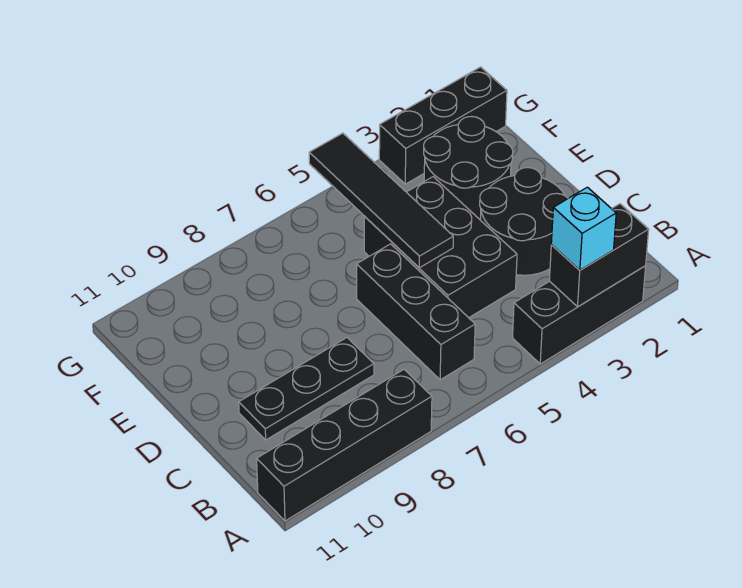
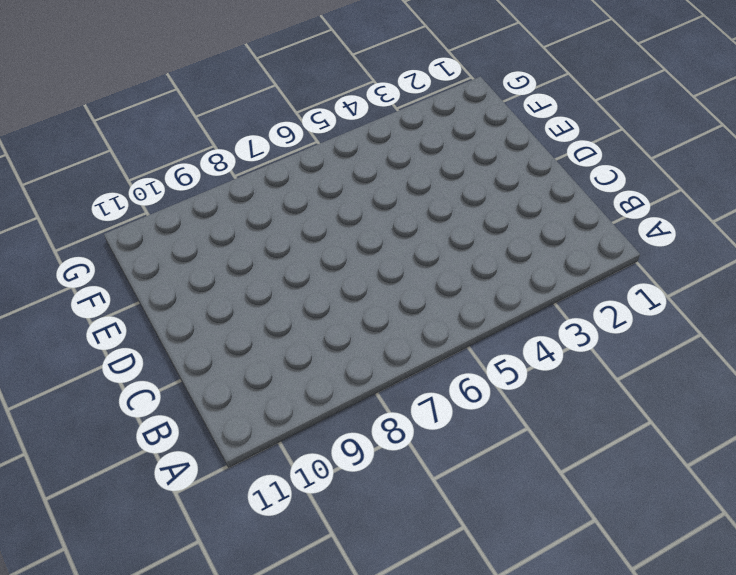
none -> black 1x3 brick [513,266,646,364]
none -> black 1x4 brick [257,370,432,521]

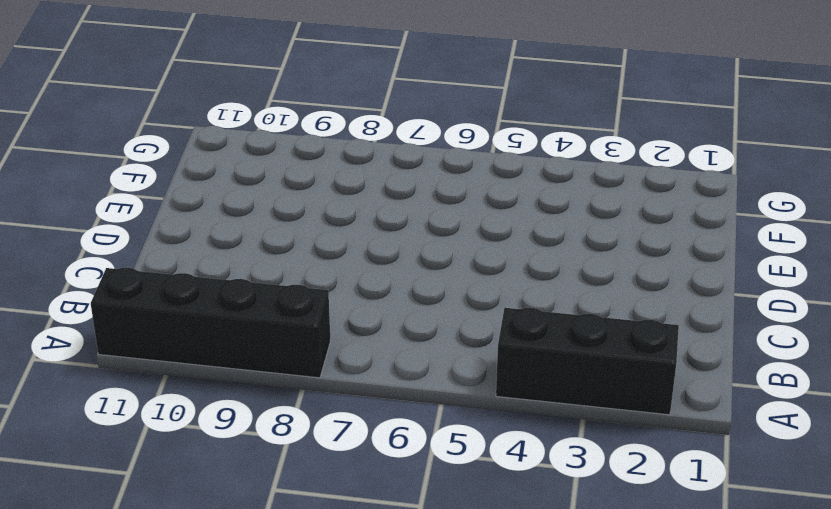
none -> black 1x3 brick [357,244,475,380]
none -> black 2x2 round brick [480,168,568,275]

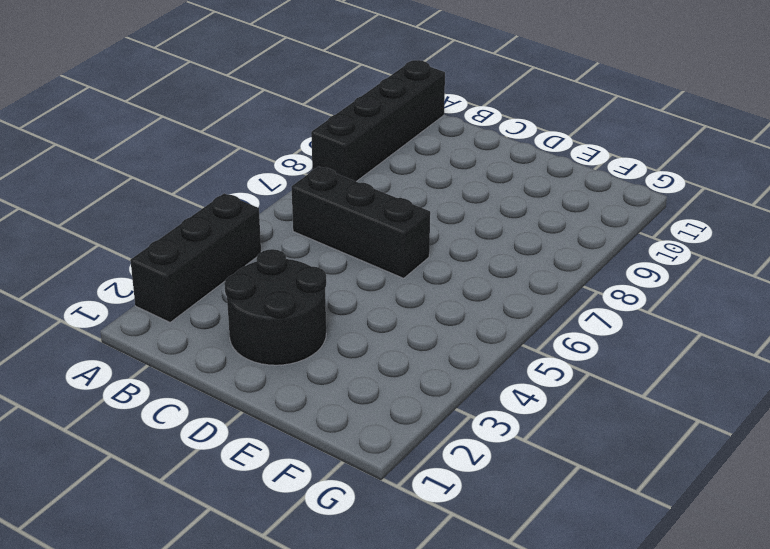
none -> black 2x3 brick [364,177,517,318]
none -> black 1x3 plate [239,338,374,440]

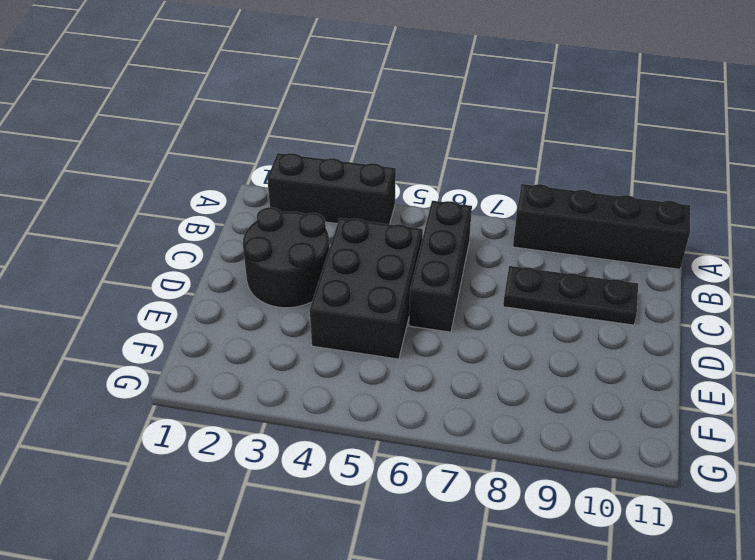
none -> black 2x2 round brick [424,116,513,219]
none -> black 1x3 brick [379,67,507,184]

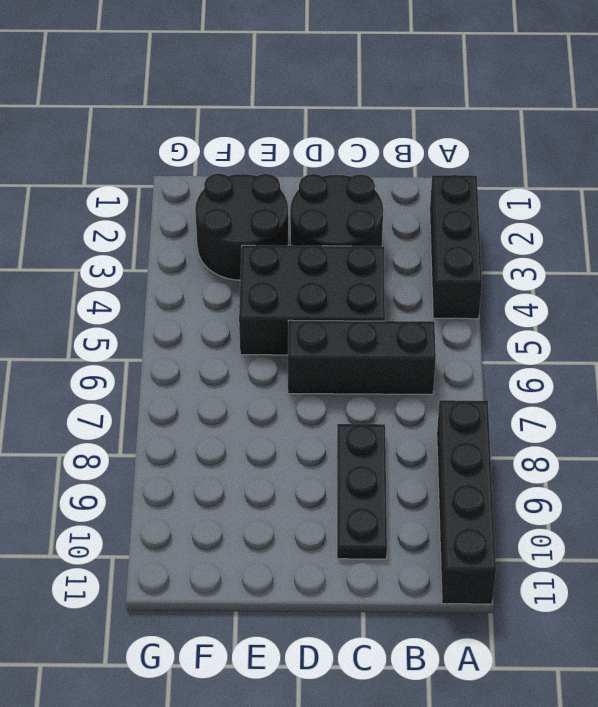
none -> black 1x3 brick [379,67,507,184]
none -> black 1x2 brick [549,204,649,307]

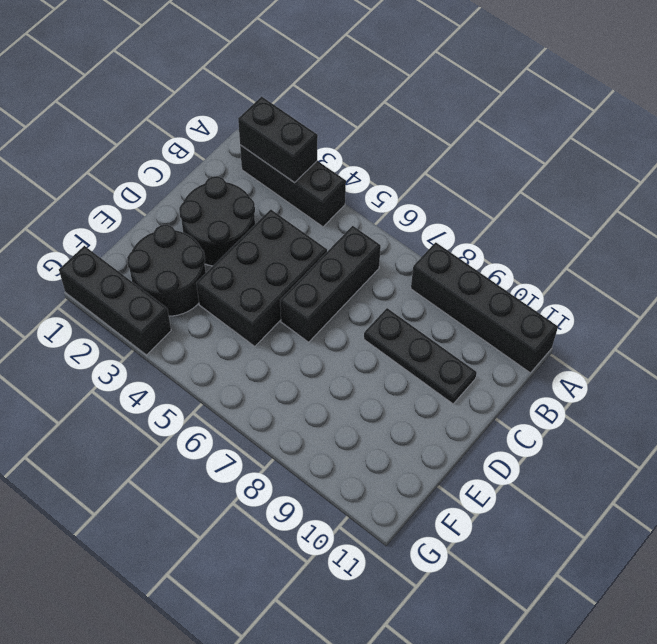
none -> black 1x4 tile [309,133,453,268]
none -> cyan 1x1 brick [551,187,616,270]

